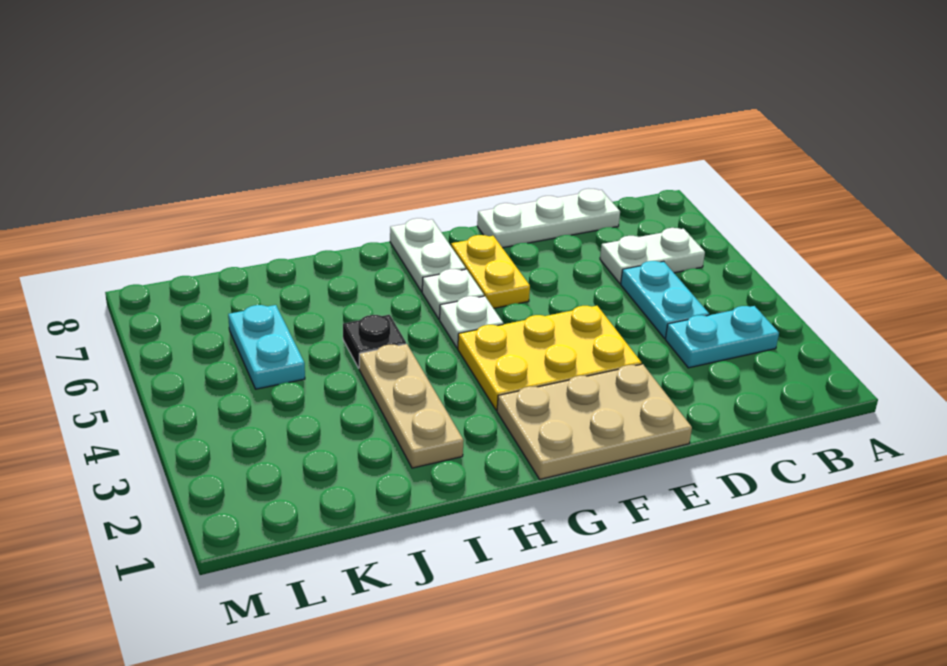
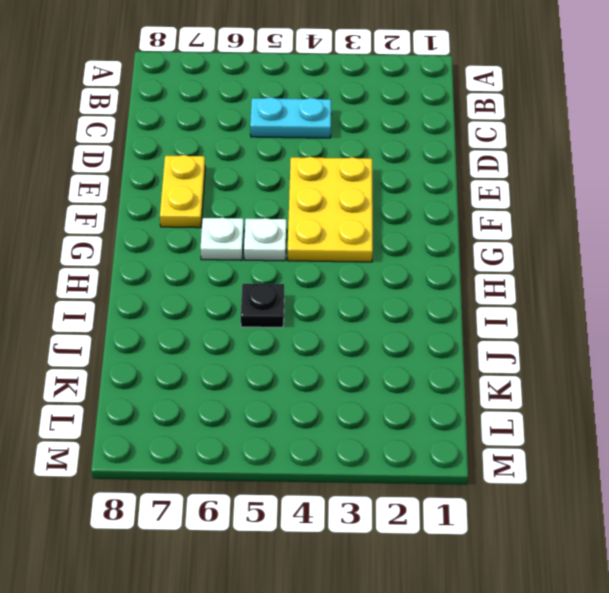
yellow 1x2 plate [160,155,205,228] -> yellow 1x2 plate turned to [451,235,530,308]
none -> cyan 1x2 plate [665,306,779,368]
none -> white 1x2 plate [600,228,705,283]
none -> white 1x3 plate [477,189,620,248]

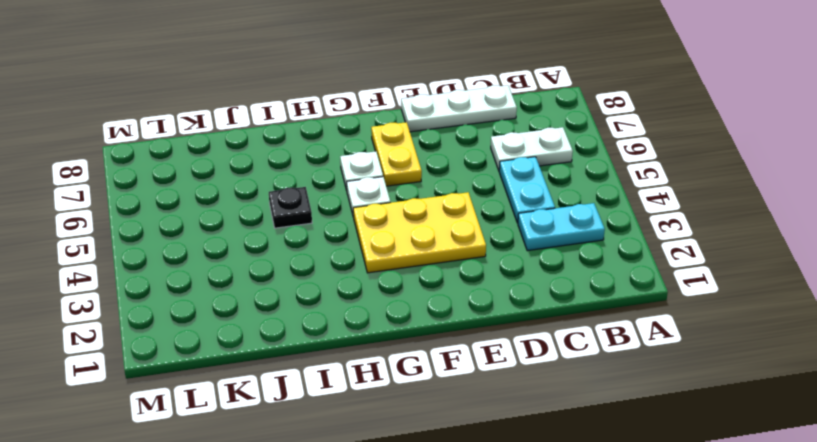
none -> tan 2x3 plate [497,364,692,479]
none -> white 1x2 plate [390,218,466,292]
none -> tan 1x3 plate [359,344,464,468]

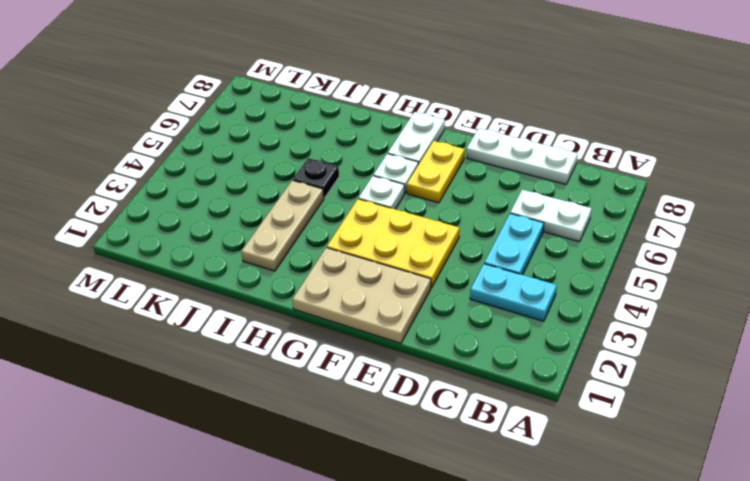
none -> cyan 1x2 plate [228,305,305,389]

